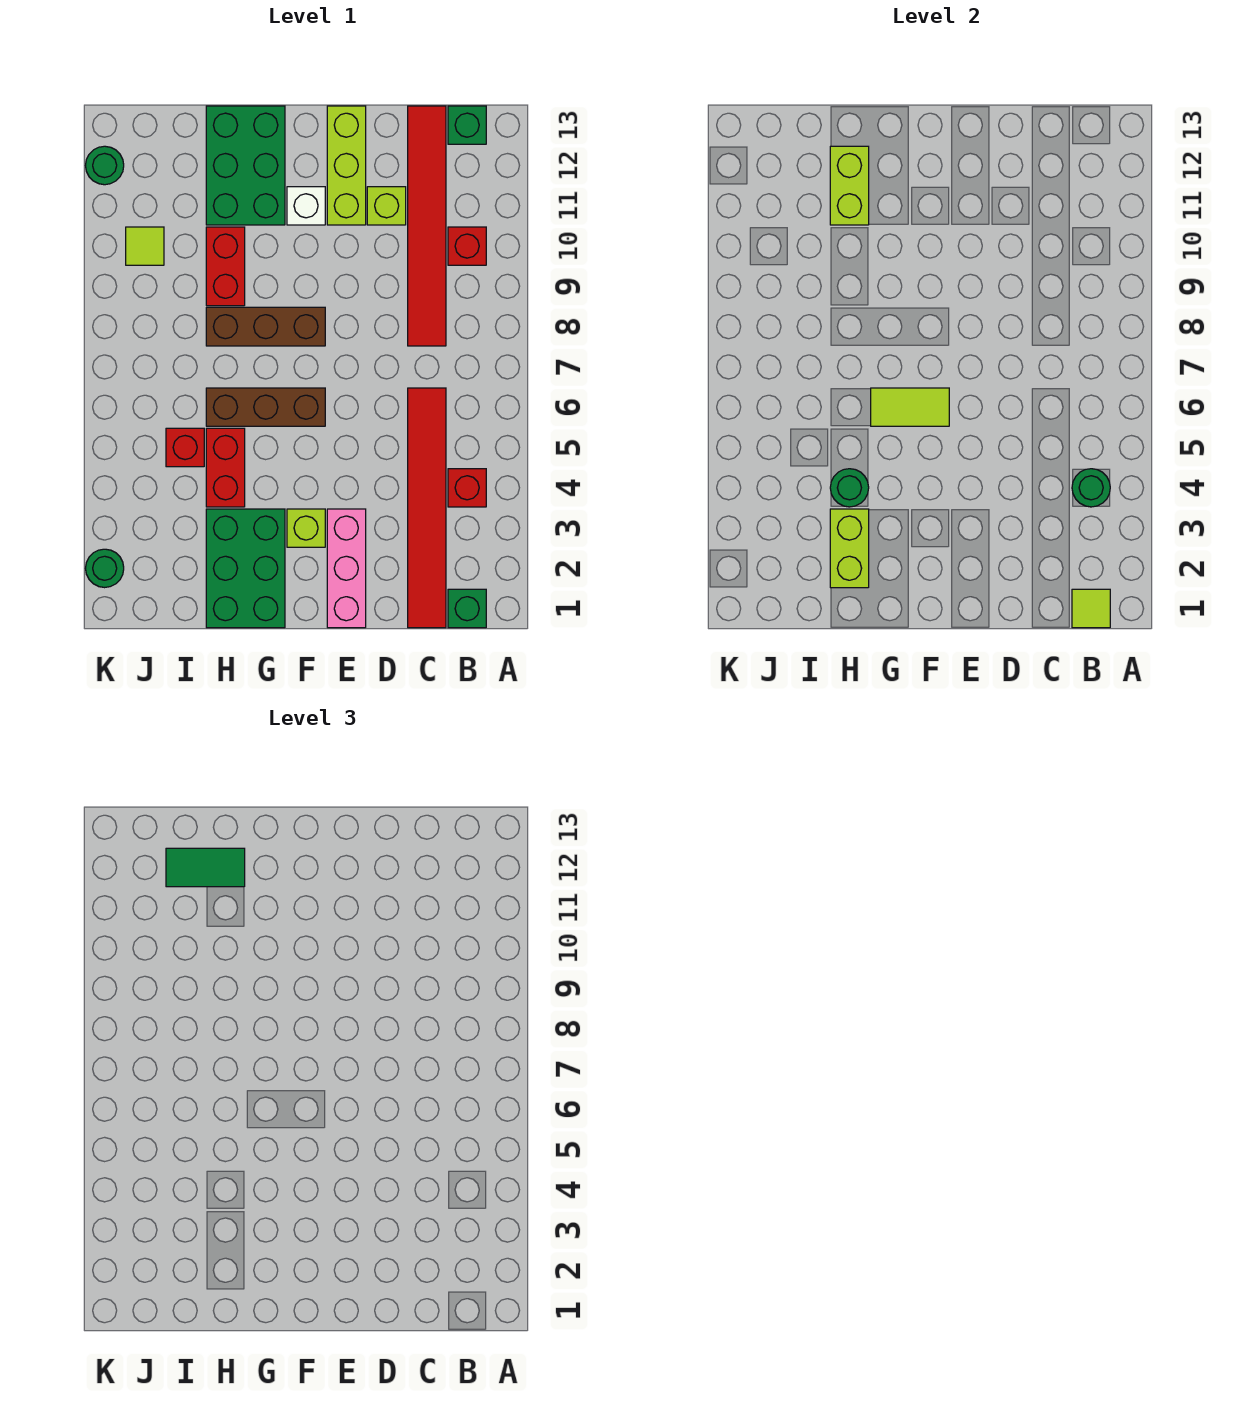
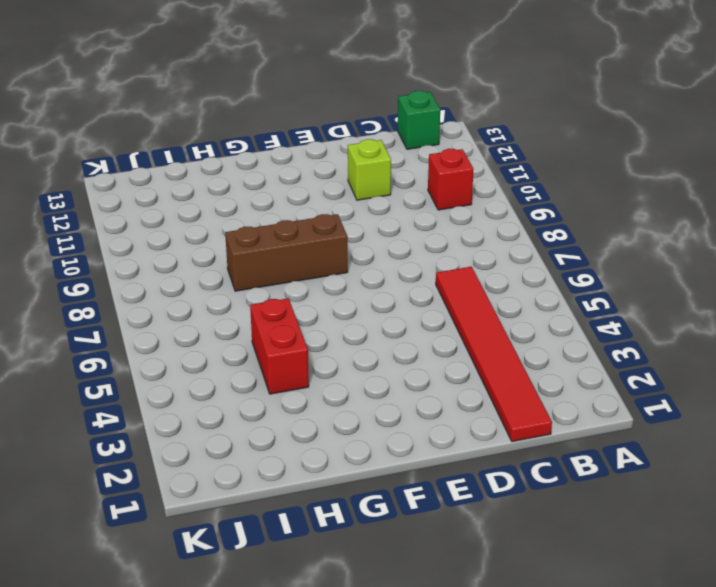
none -> green 1x1 brick [448,589,486,628]
none -> red 1x1 brick [448,469,486,507]
none -> red 1x6 tile [408,106,446,346]

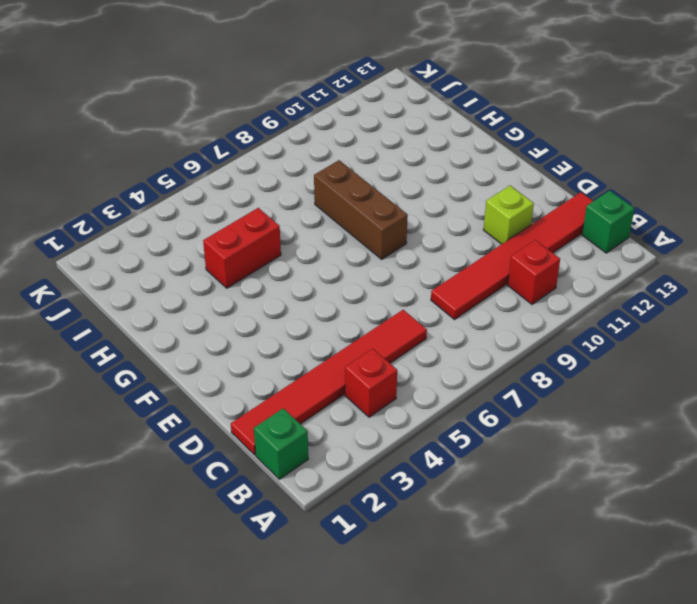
none -> pink 1x3 brick [327,509,366,628]
none -> lime 1x3 brick [327,106,366,225]
none -> lime 1x1 brick [287,509,325,547]

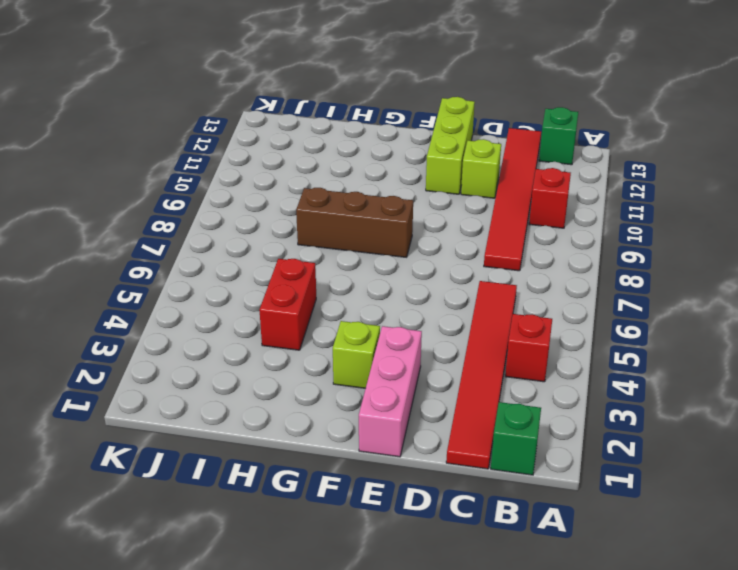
none -> brown 1x3 brick [206,388,325,426]
none -> white 1x1 brick [287,187,325,225]
none -> green 2x3 brick [206,509,285,628]

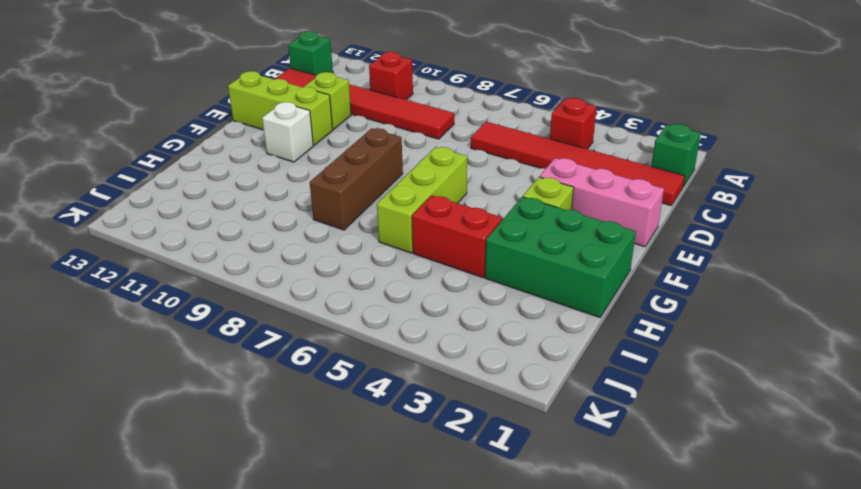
lime 1x3 brick [377,147,467,253] -> brown 1x3 brick [206,388,325,426]
none -> green 2x3 brick [206,106,285,225]
none -> red 1x2 brick [206,227,245,306]
none -> red 1x1 brick [166,428,204,467]

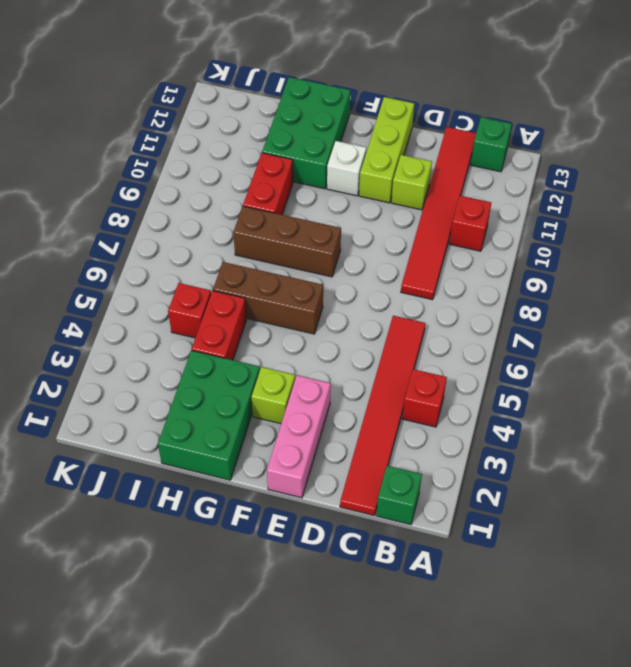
none -> lime 1x1 tile [126,227,164,265]
none -> green 1x1 round brick [85,549,124,588]
none -> green 1x1 round brick [86,146,124,185]

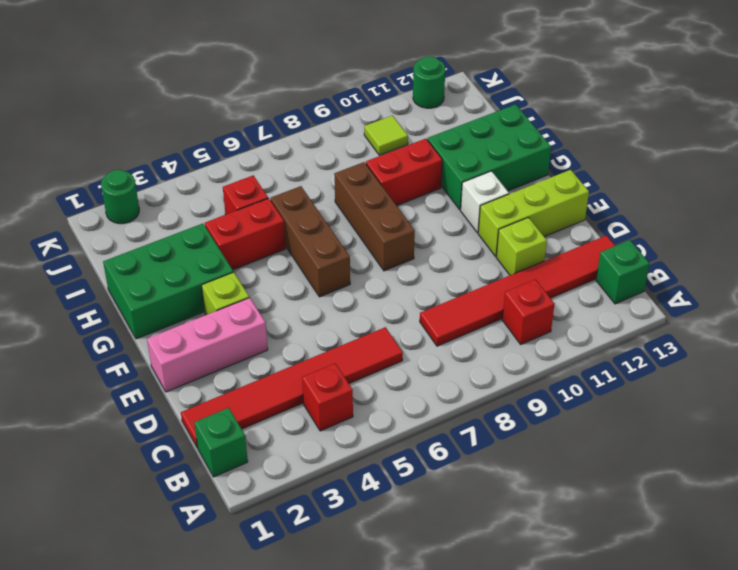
none -> lime 1x1 tile [1072,589,1110,628]
none -> green 1x1 round brick [1072,469,1110,507]
none -> lime 1x2 tile [871,388,949,426]

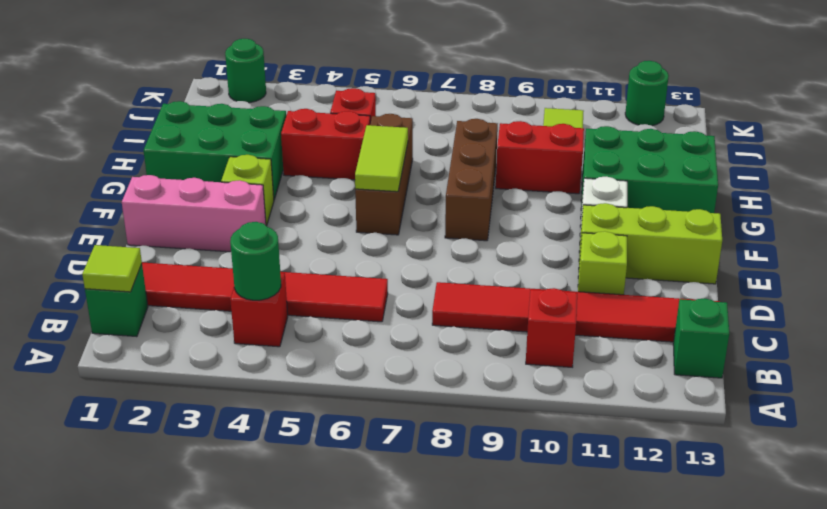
none -> lime 1x2 brick [830,509,869,588]
none -> green 1x1 round brick [830,469,869,507]
none -> lime 1x2 brick [830,146,869,225]

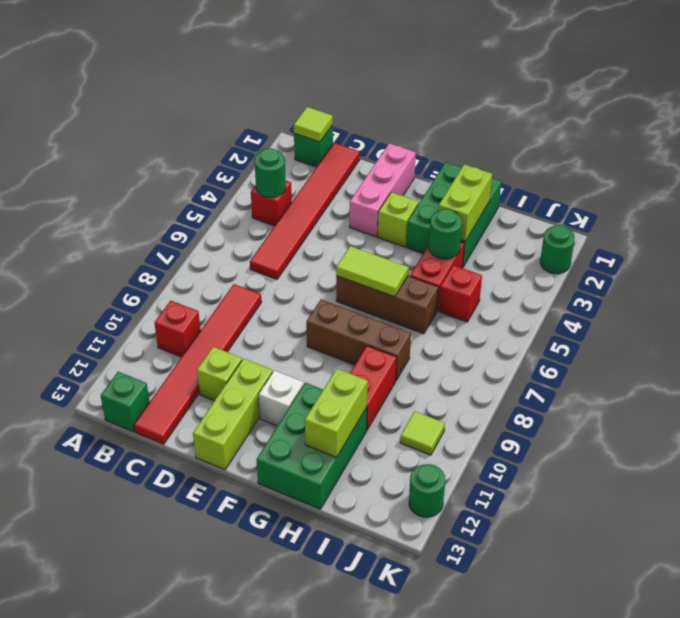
none -> green 1x2 tile [166,848,245,887]

